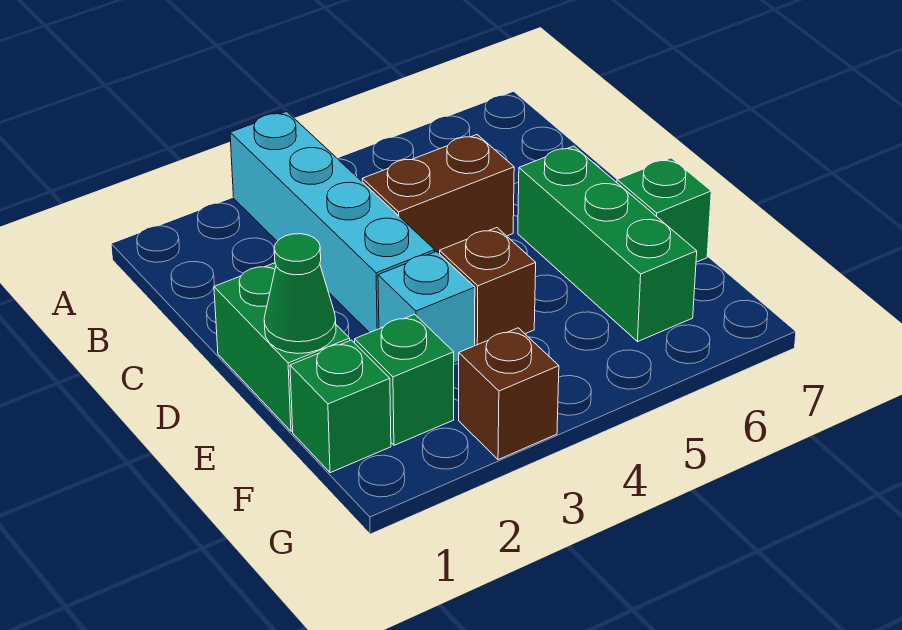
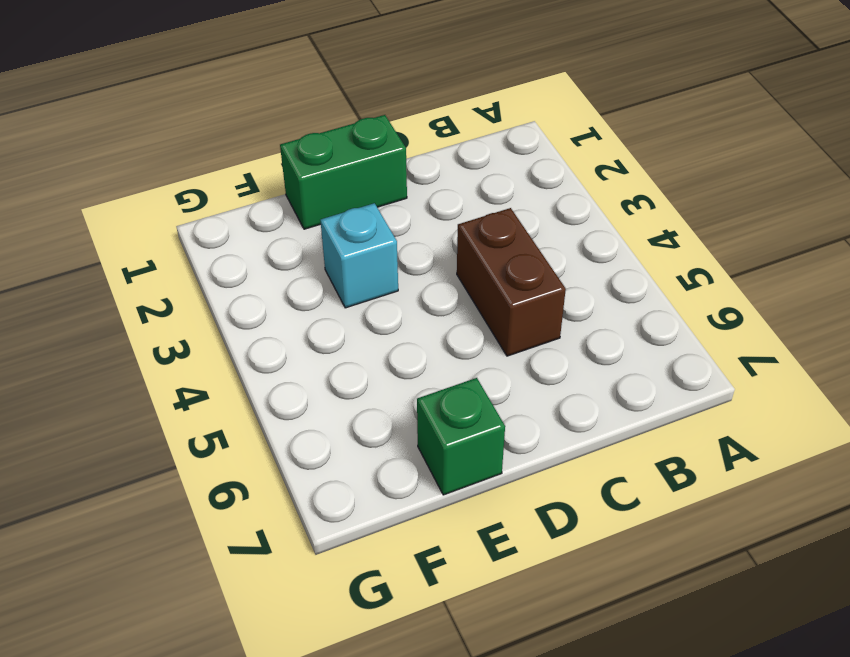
none -> cyan 1x4 brick [230,112,435,333]
none -> green 1x3 brick [518,146,697,341]

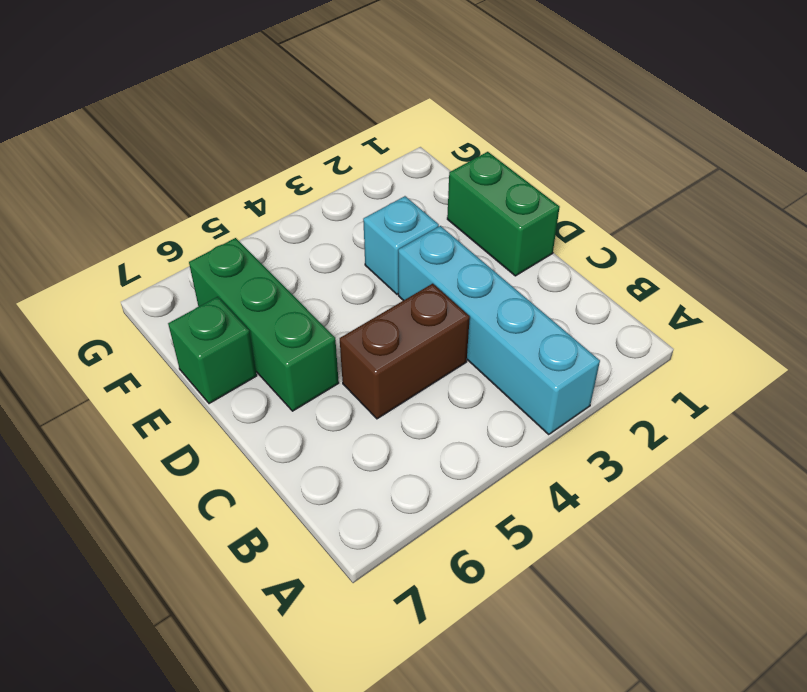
none -> brown 1x1 brick [440,228,536,346]
none -> green 1x1 brick [290,340,391,473]

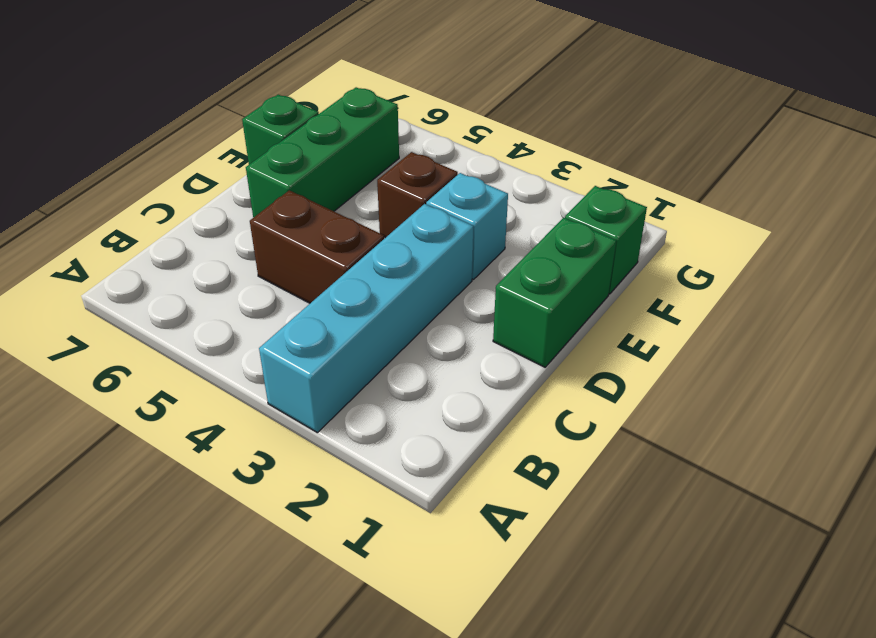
none -> green 1x1 brick [355,314,454,445]
none -> brown 1x1 brick [459,328,559,460]

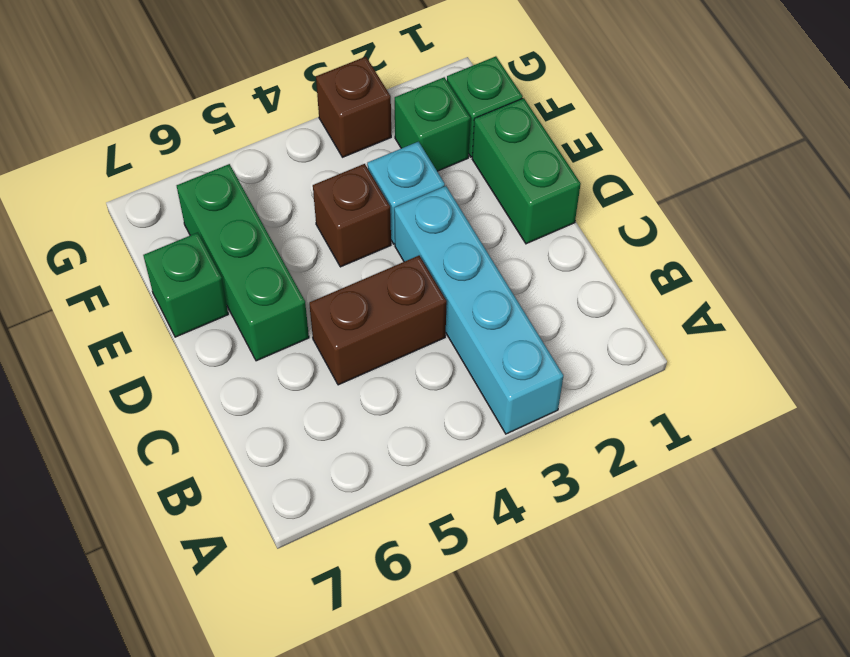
none -> green 1x1 cone [264,234,336,354]

